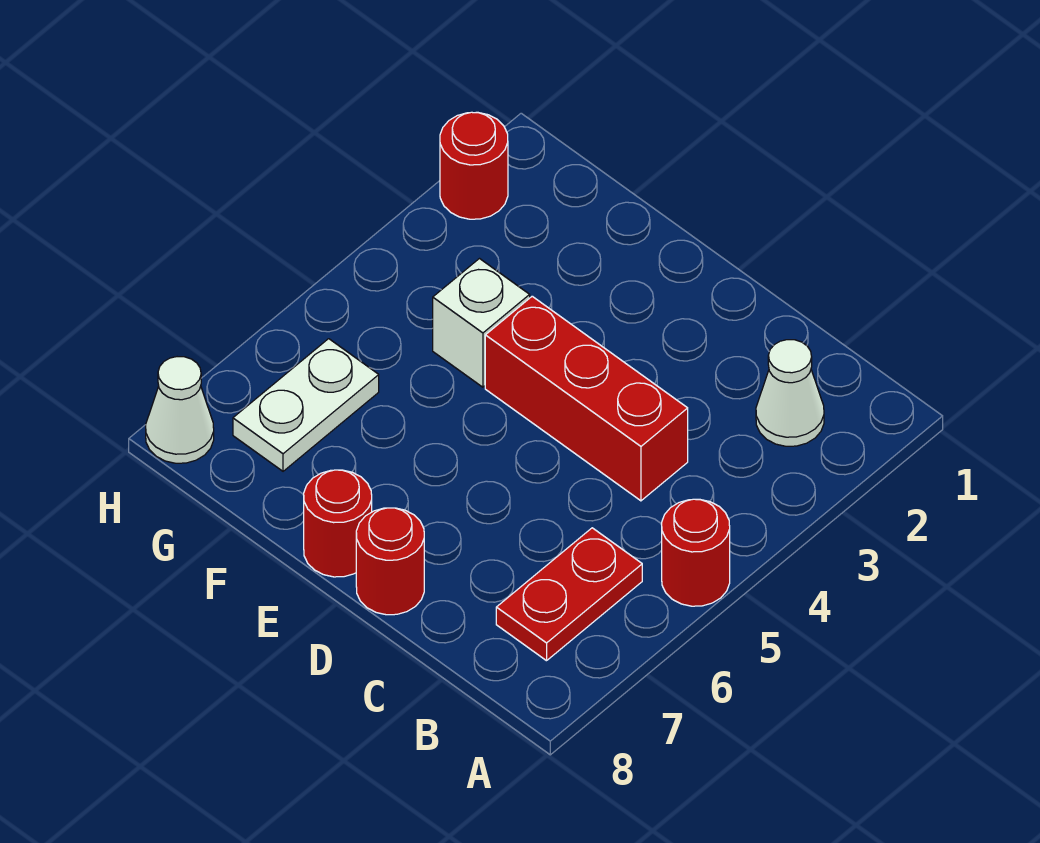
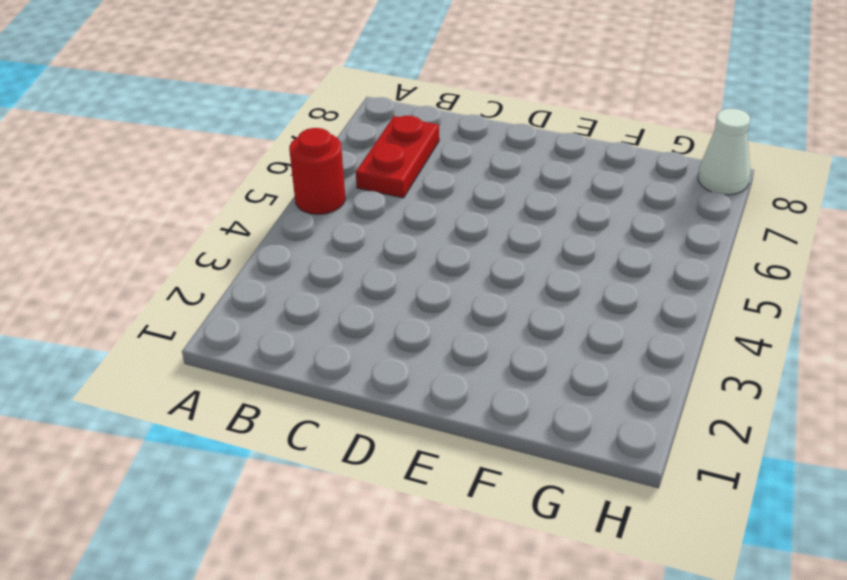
none -> white 1x1 cone [756,340,824,446]
none -> red 1x3 brick [485,296,688,501]

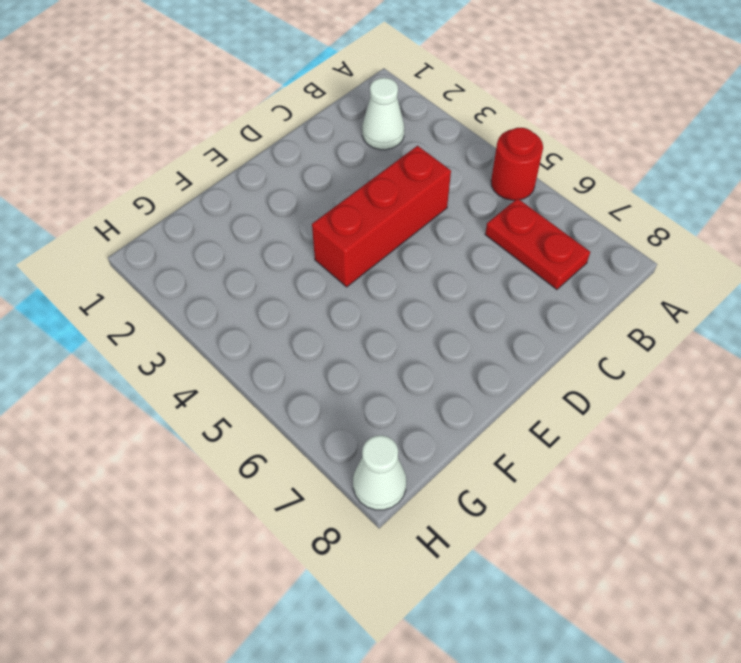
none -> red 1x1 round brick [356,508,424,615]
none -> red 1x1 round brick [304,470,372,577]

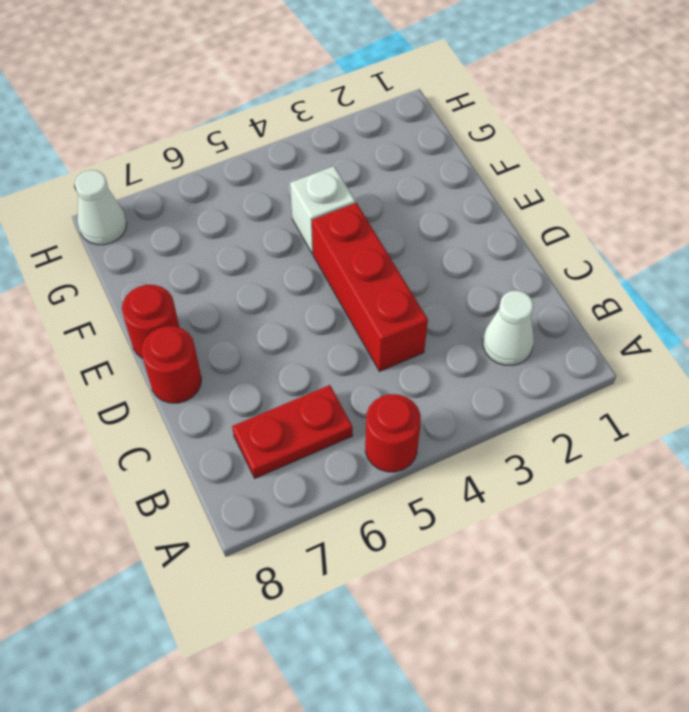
none -> white 1x2 plate [233,339,379,471]
none -> red 1x1 round brick [440,112,508,219]

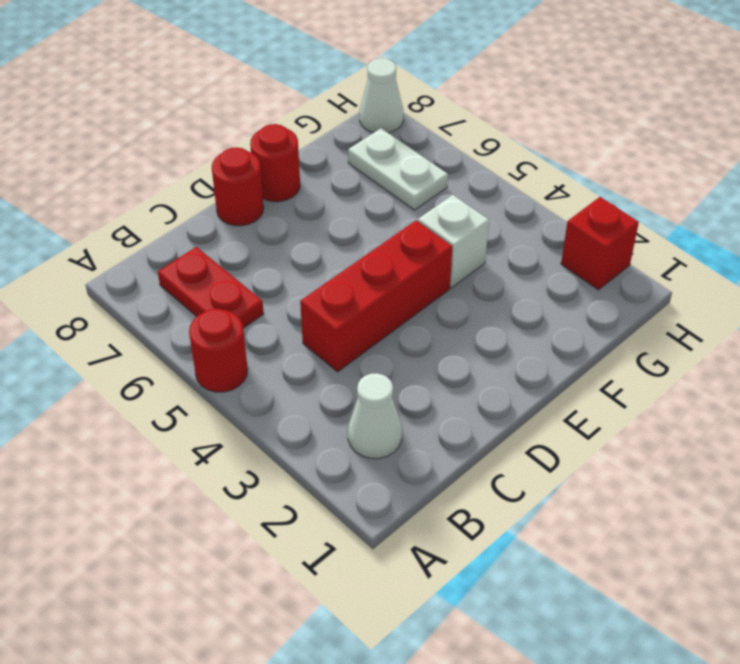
red 1x1 brick [561,197,639,290] -> red 1x1 round brick [440,112,508,219]

